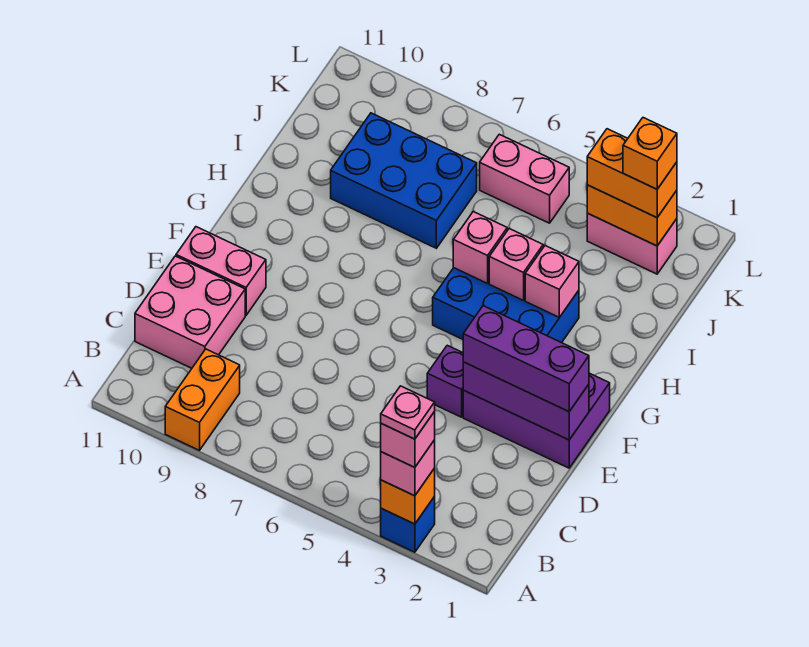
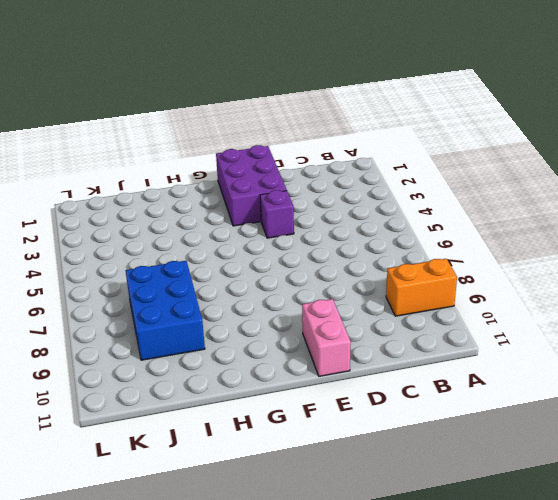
none -> blue 1x1 brick [381,497,435,552]
none -> pink 2x2 brick [135,256,245,368]
none -> blue 2x3 brick [433,268,579,343]

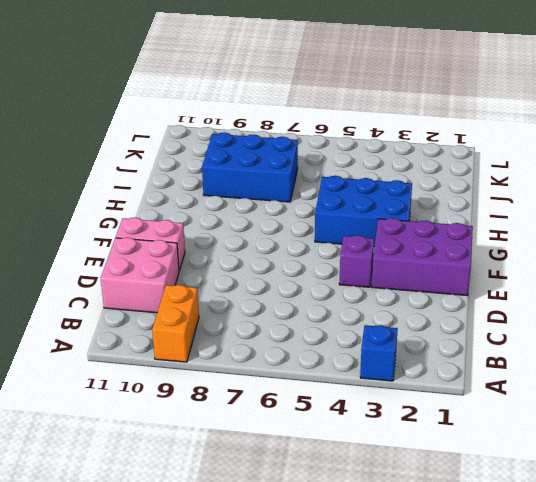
none -> pink 1x2 brick [587,213,677,274]
none -> pink 1x2 brick [480,134,569,223]
none -> orange 1x1 brick [381,468,435,524]

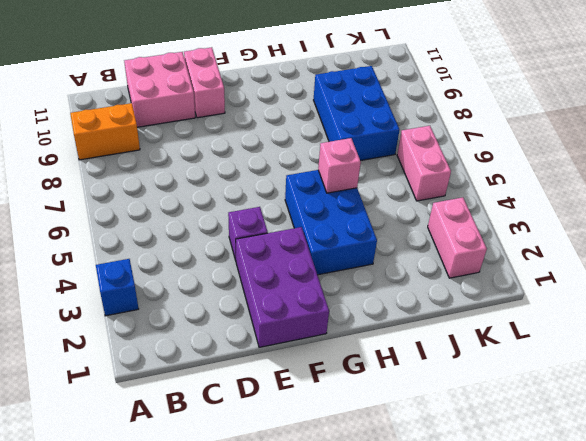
none -> orange 1x1 brick [381,468,435,524]
none -> purple 1x3 brick [463,362,589,440]
none -> pink 1x1 brick [525,246,579,317]

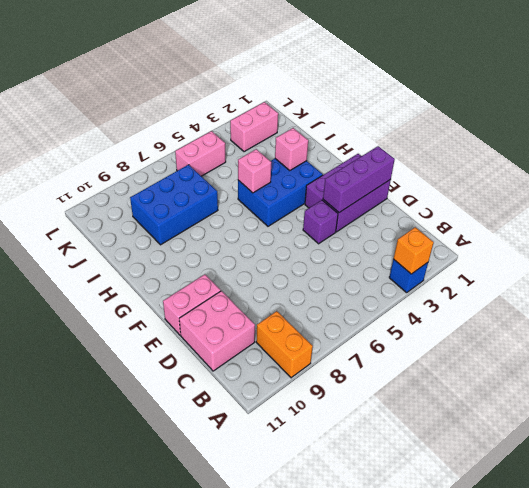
none -> pink 1x1 brick [489,229,543,300]
none -> orange 1x2 brick [587,185,677,246]
none -> pink 1x1 brick [381,440,435,496]

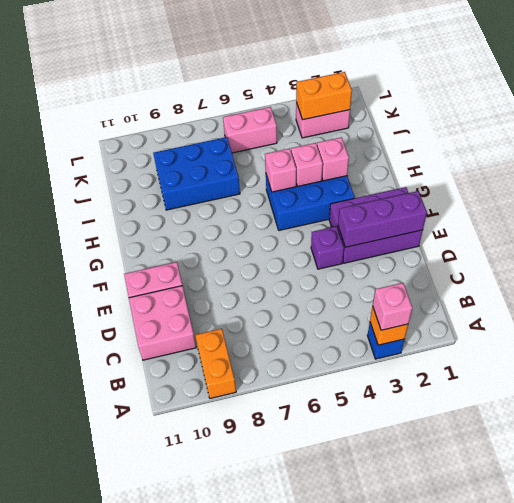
none -> purple 1x3 brick [463,306,589,412]
none -> orange 1x2 brick [587,129,677,218]
none -> pink 1x1 brick [381,412,435,467]

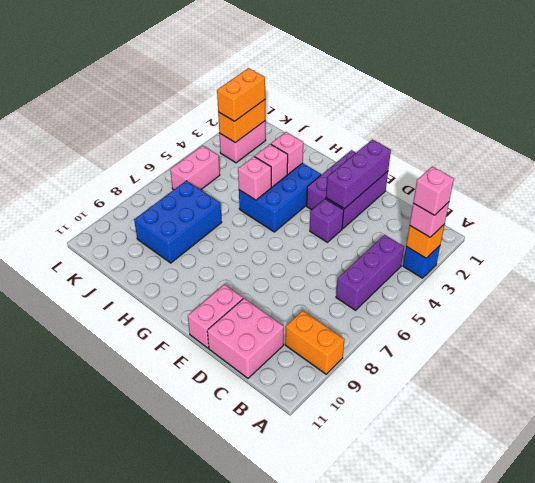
purple 1x3 brick [336,235,404,310] -> purple 1x3 brick moved to [463,306,589,412]
none -> orange 1x1 brick [623,118,677,189]
none -> pink 1x1 plate [381,386,435,439]

